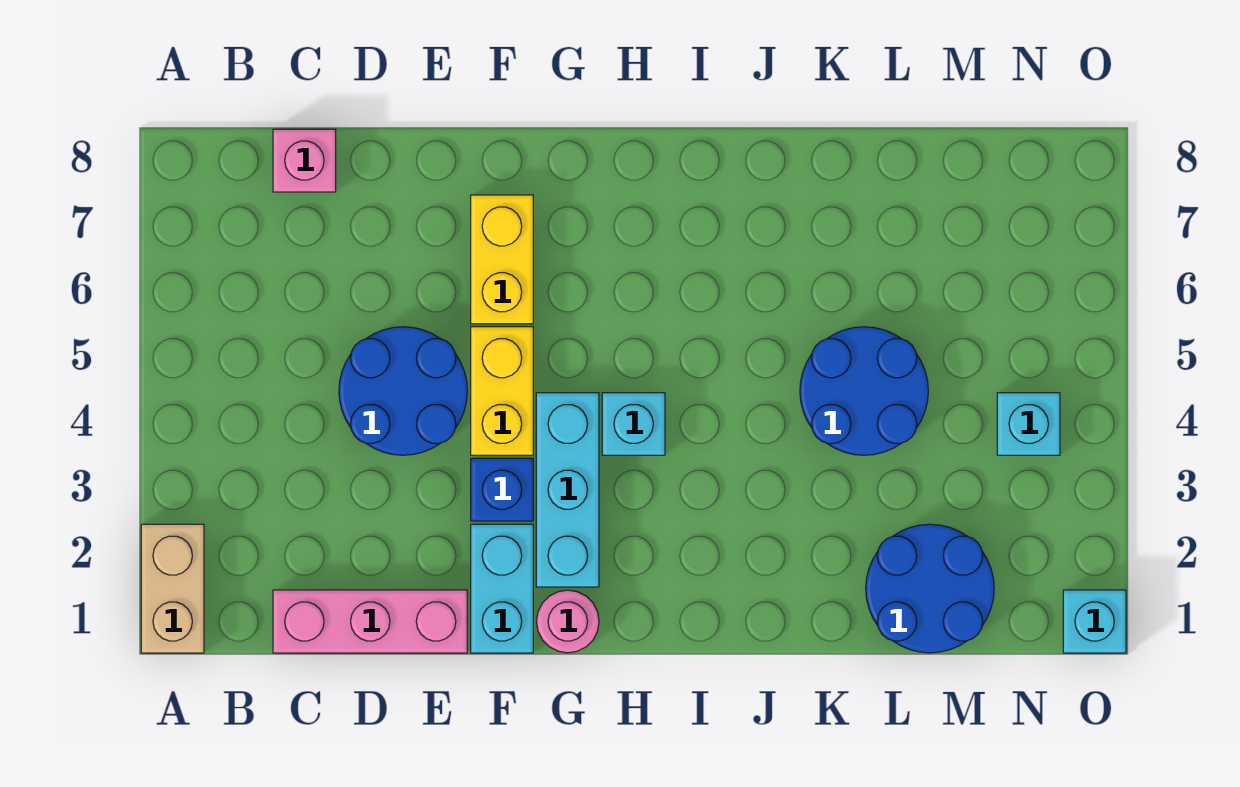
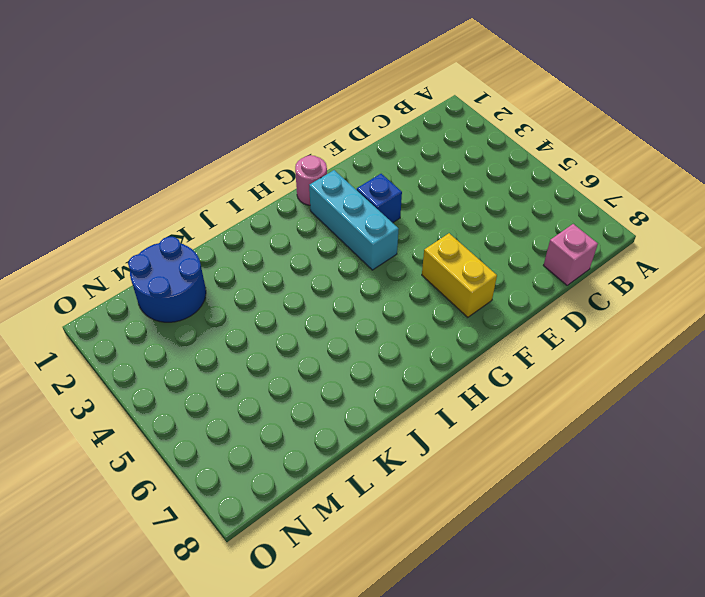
none -> tan 1x2 brick [141,524,204,653]
none -> pink 1x3 brick [273,590,467,653]
none -> blue 2x2 round brick [339,327,467,455]

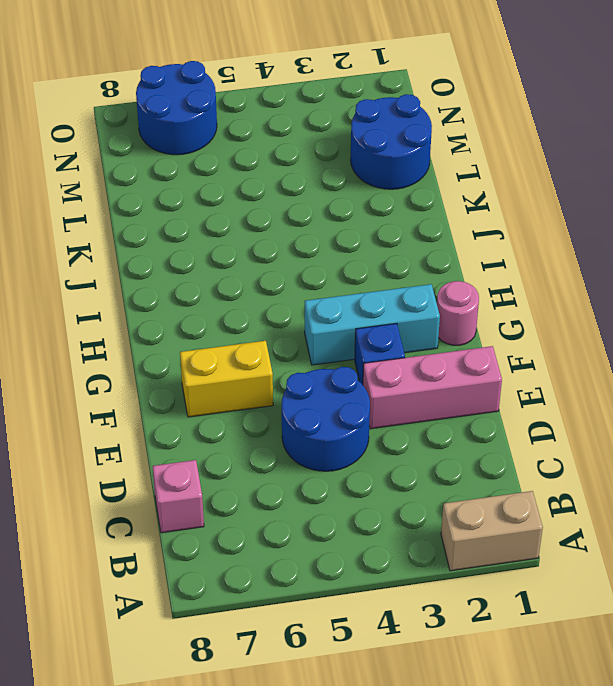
pink 1x3 brick [363,346,502,429] -> pink 1x3 brick turned to [273,590,467,653]
blue 2x2 round brick [136,61,217,155] -> blue 2x2 round brick moved to [800,327,928,455]
none -> cyan 1x2 brick [471,524,533,653]
none -> yellow 1x2 brick [471,327,533,455]
none -> cyan 1x1 brick [602,393,665,455]

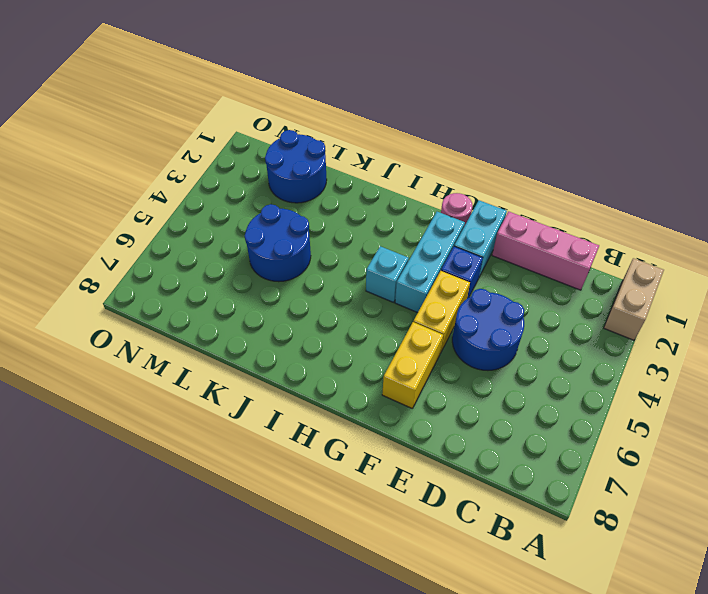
none -> pink 1x1 brick [273,129,336,192]
none -> cyan 1x1 brick [997,393,1060,455]
none -> cyan 1x1 brick [1063,590,1126,653]

